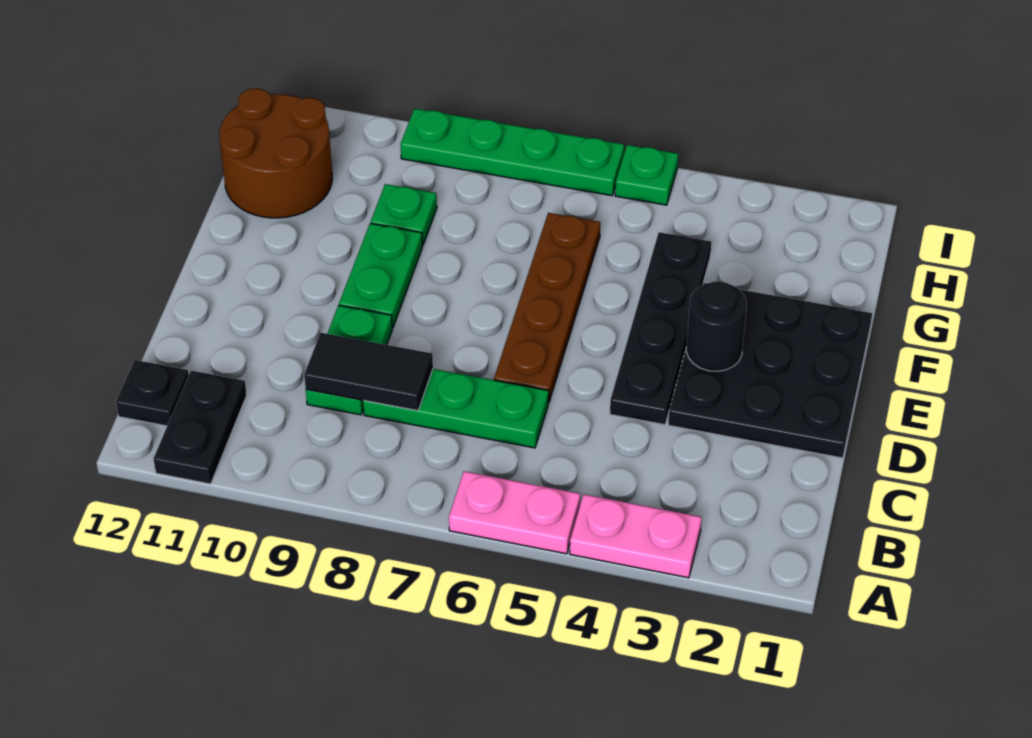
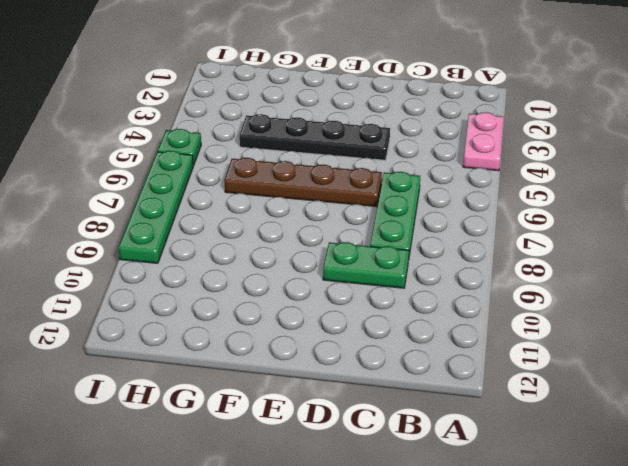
none -> pink 1x2 plate [449,471,580,554]
none -> black 1x2 plate [153,371,247,484]
none -> black 1x1 plate [116,360,189,426]

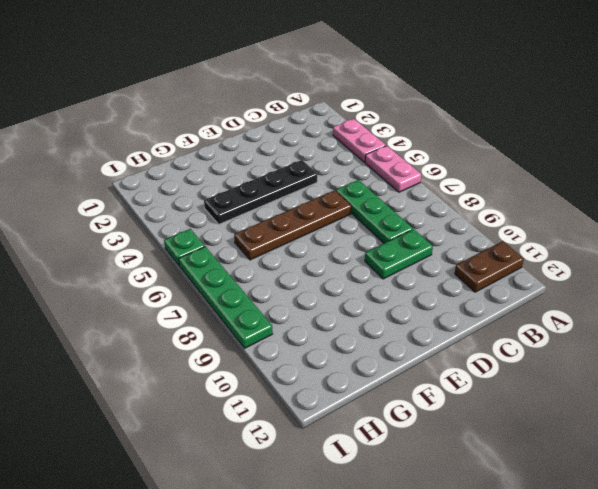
brown 1x2 plate [455,241,524,292] -> black 1x2 plate [153,371,247,484]
none -> black 1x1 plate [116,360,189,426]
none -> black 3x3 plate [668,283,872,458]
none -> green 1x2 plate [339,223,422,328]

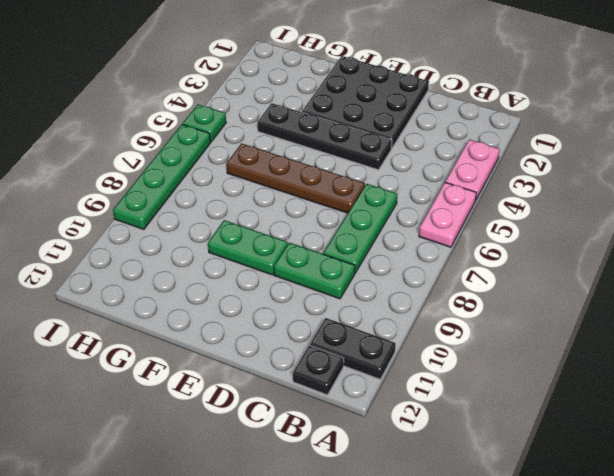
none -> green 1x1 plate [371,184,437,246]
none -> brown 2x2 round brick [219,88,332,218]
none -> black 1x2 tile [304,333,433,411]

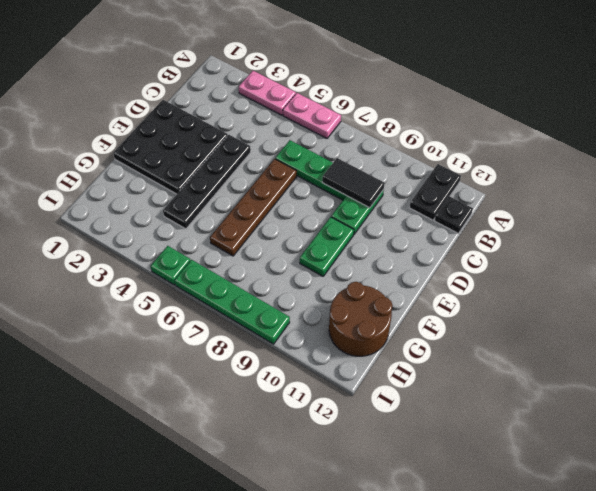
none -> green 1x1 plate [371,184,437,246]
none -> black 1x1 round brick [686,281,747,371]

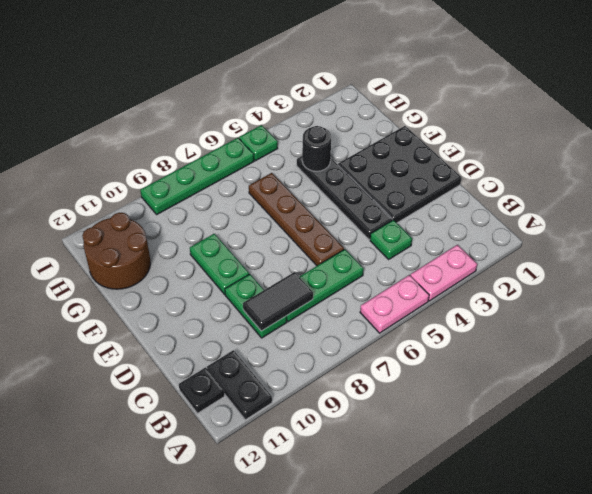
green 1x1 plate [370,220,412,259] -> green 1x1 plate moved to [371,184,437,246]
black 1x1 round brick [302,126,331,171] -> black 1x1 round brick moved to [686,281,747,371]

